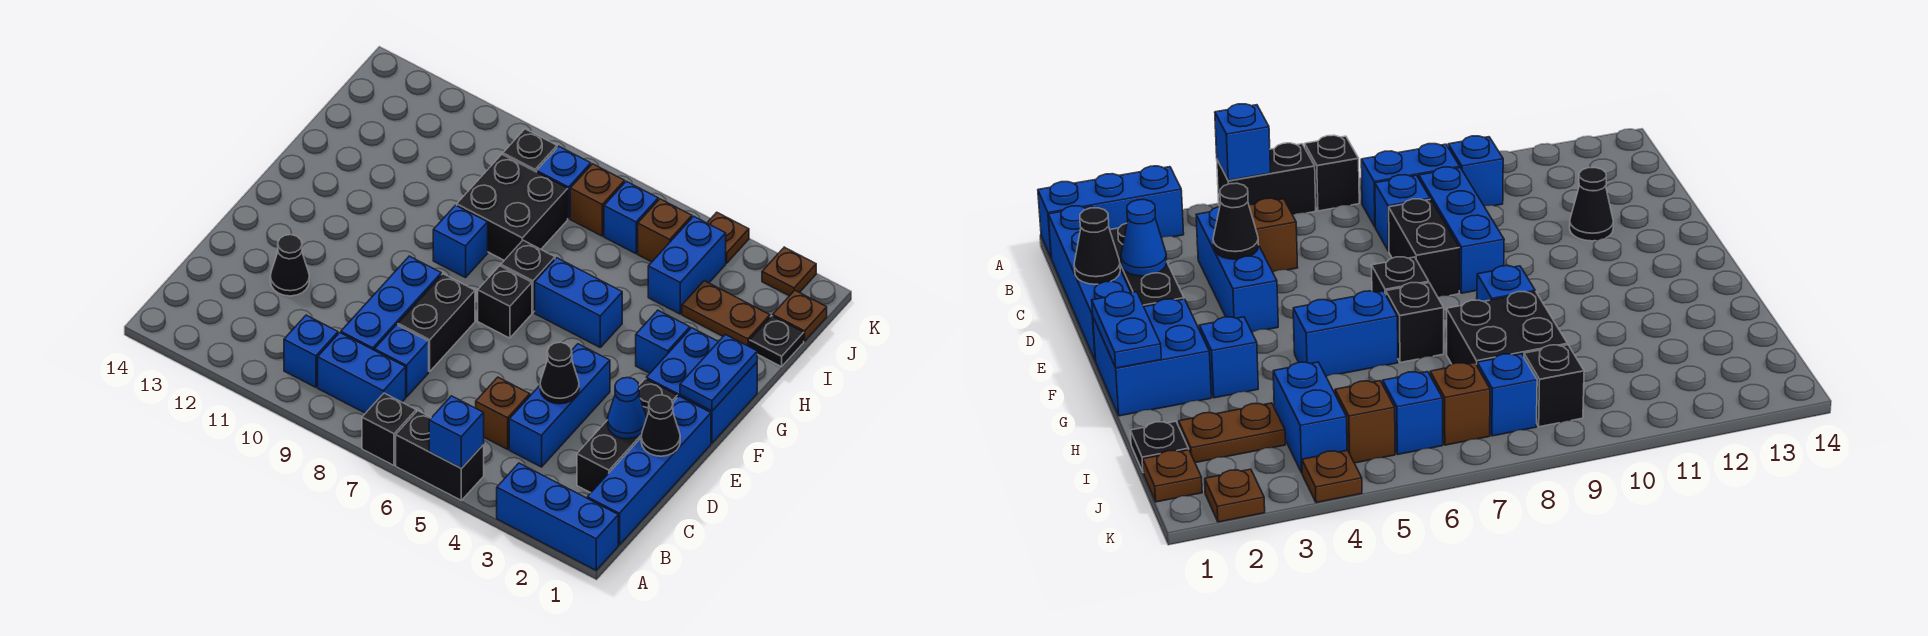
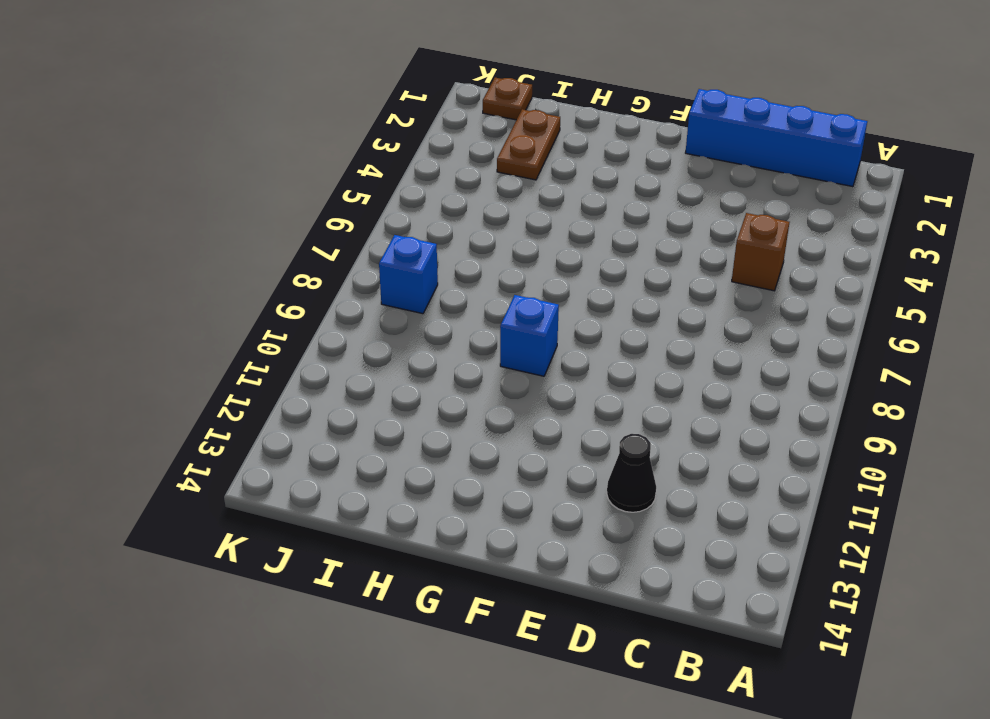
none -> blue 1x3 brick [497,463,618,570]
none -> black 1x2 brick [396,411,484,500]
none -> black 1x1 brick [362,393,416,465]
none -> blue 1x2 brick [318,333,406,413]

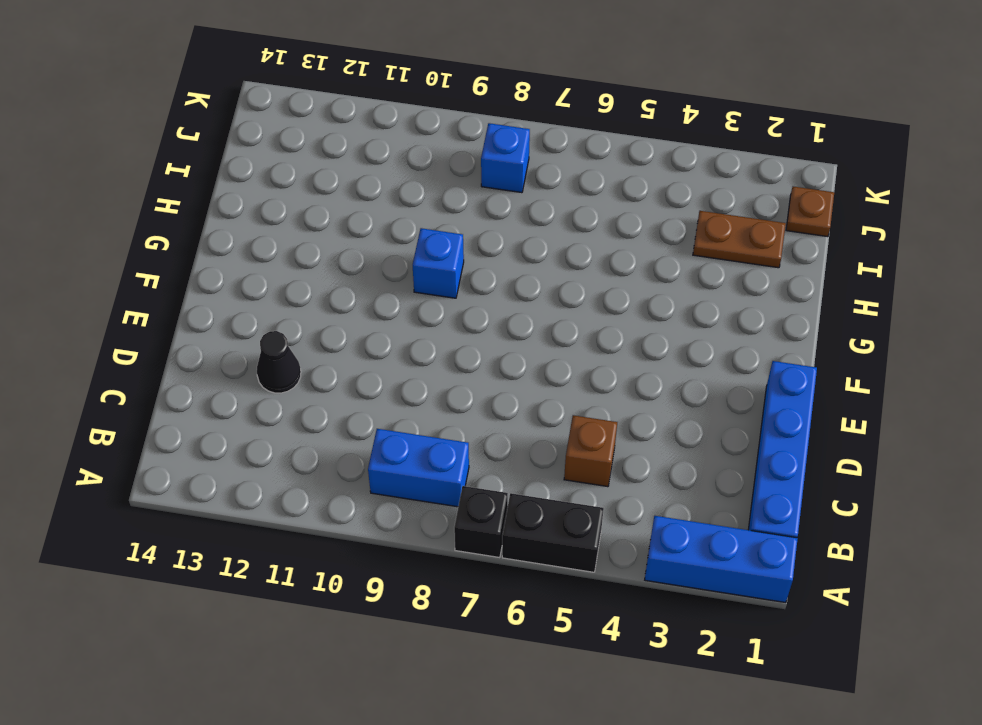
none -> blue 1x1 brick [284,315,338,387]
none -> black 1x3 brick [577,379,677,493]
none -> blue 1x3 brick [509,344,610,467]
none -> blue 1x1 brick [375,325,429,397]

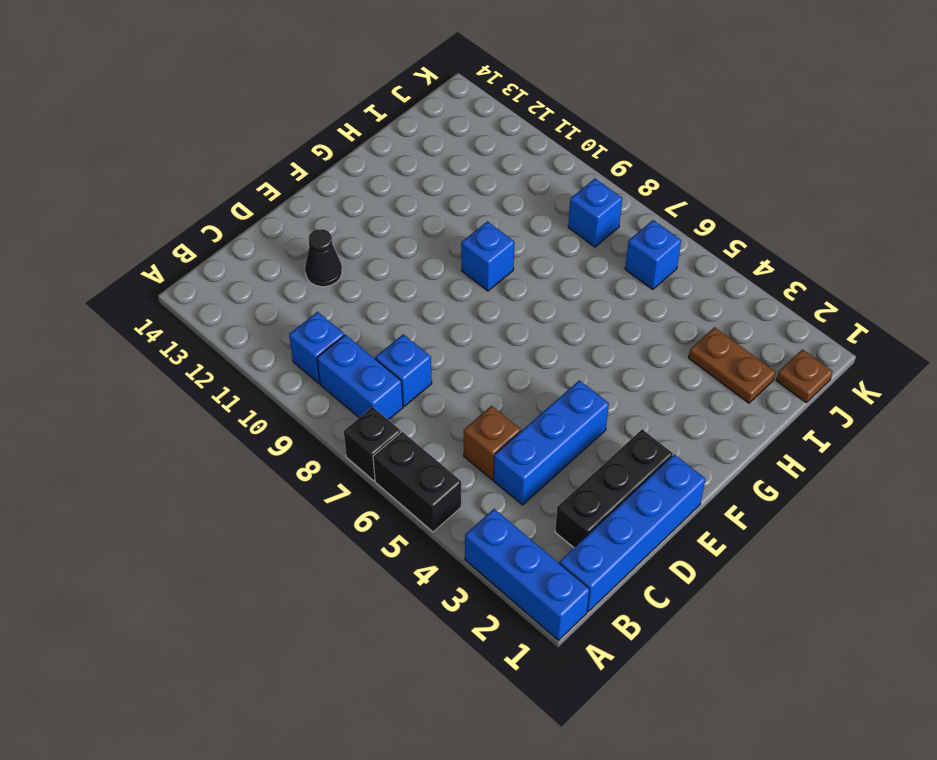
none -> blue 1x3 brick [341,256,441,350]
none -> black 1x2 brick [398,274,475,371]
none -> blue 2x2 brick [646,328,757,443]
none -> black 1x1 brick [478,266,532,338]

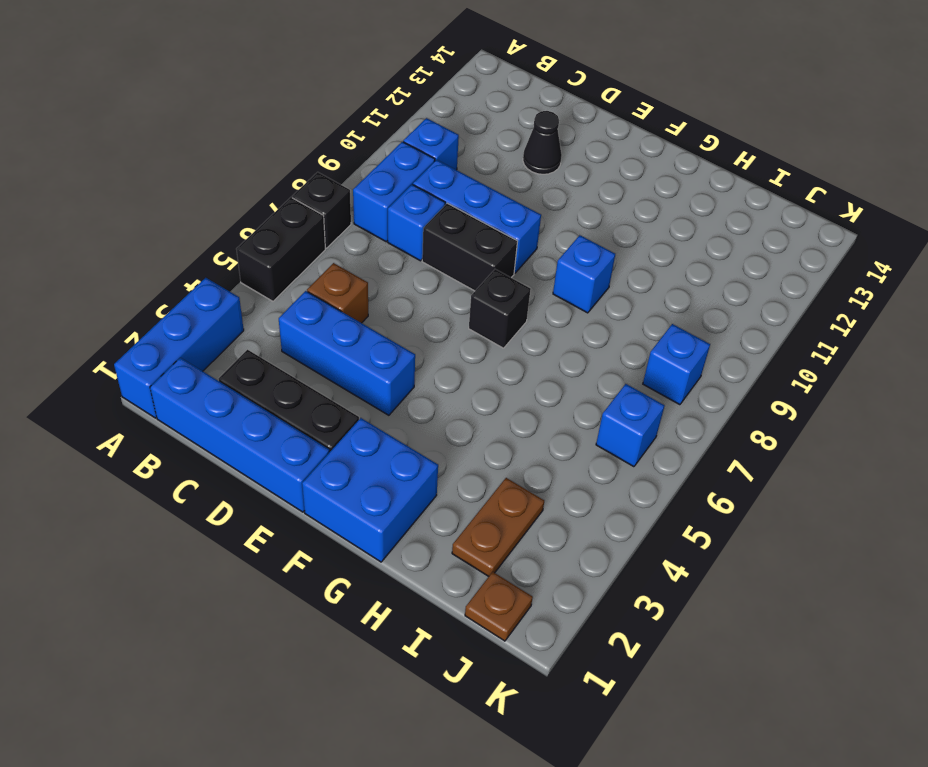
none -> blue 1x1 brick [636,310,690,373]
none -> blue 1x2 brick [535,258,622,347]
none -> black 1x1 brick [501,240,555,313]
none -> black 2x2 brick [457,155,568,260]

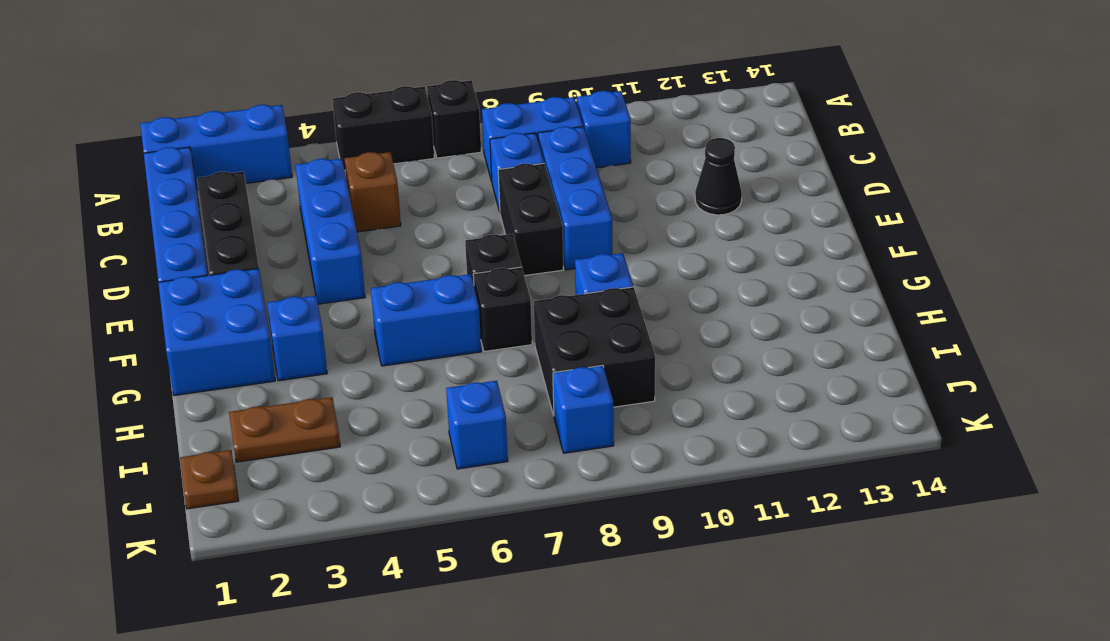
none -> black 1x1 plate [750,316,804,367]
none -> blue 1x2 brick [648,216,726,314]
none -> brown 1x1 brick [638,199,692,262]
none -> brown 1x1 brick [570,164,625,236]

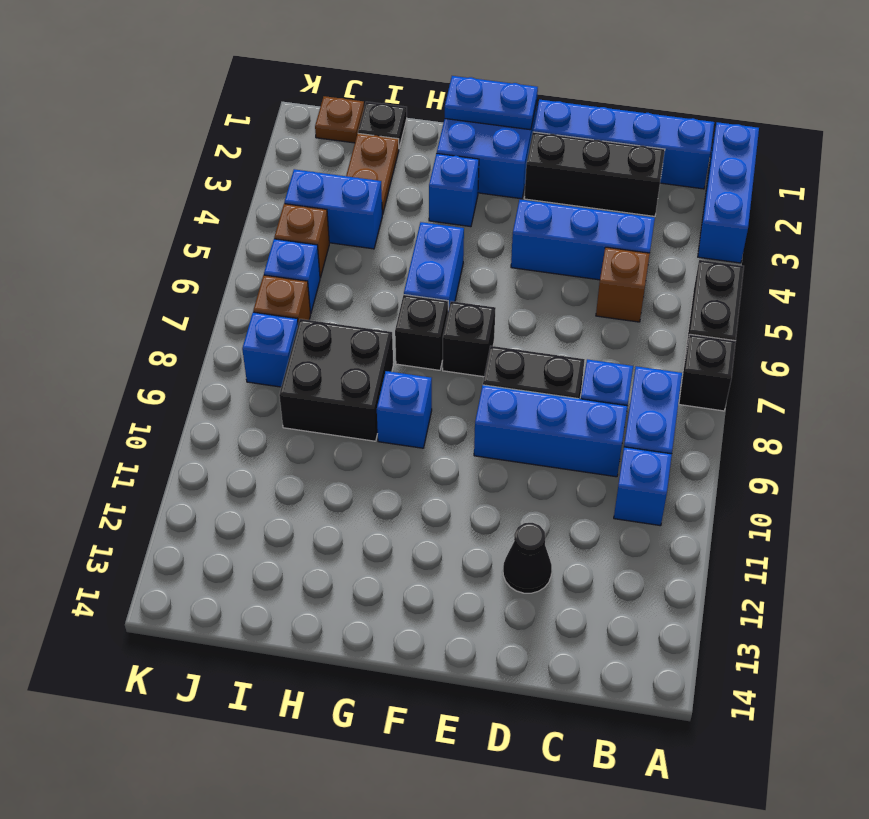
none -> black 1x1 brick [503,129,557,172]
none -> brown 1x1 plate [762,247,816,296]
none -> brown 1x1 plate [707,212,749,263]
none -> blue 1x1 brick [429,396,484,468]

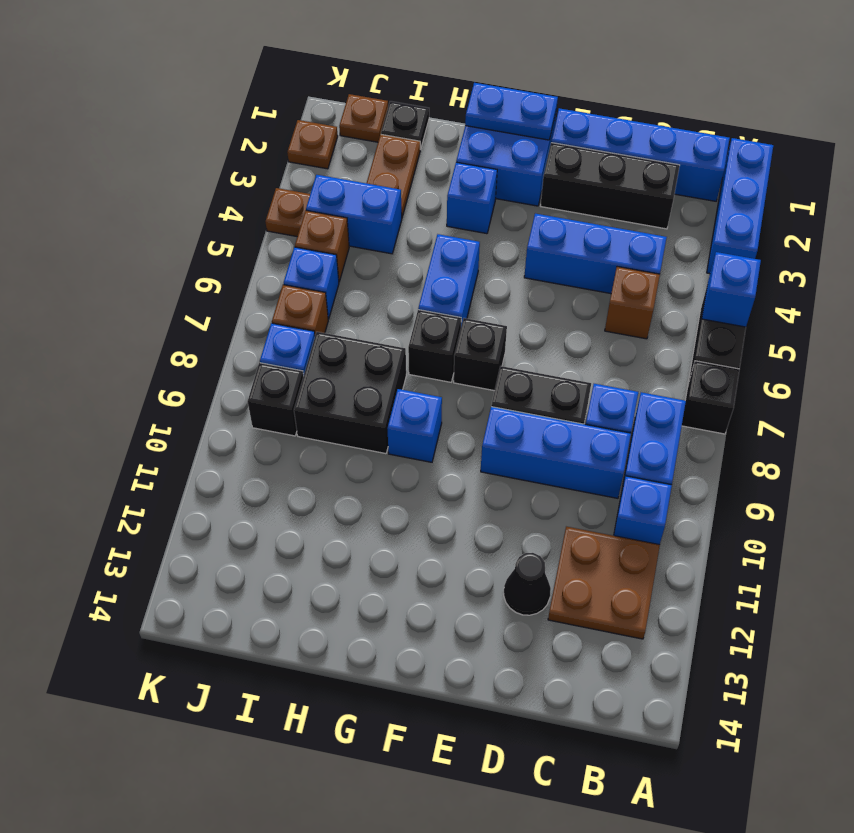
brown 2x2 plate [548,527,660,639] -> none
none -> black 1x1 cone [641,395,680,456]
none -> blue 1x1 cone [608,377,647,439]
none -> black 1x1 cone [540,342,579,404]

